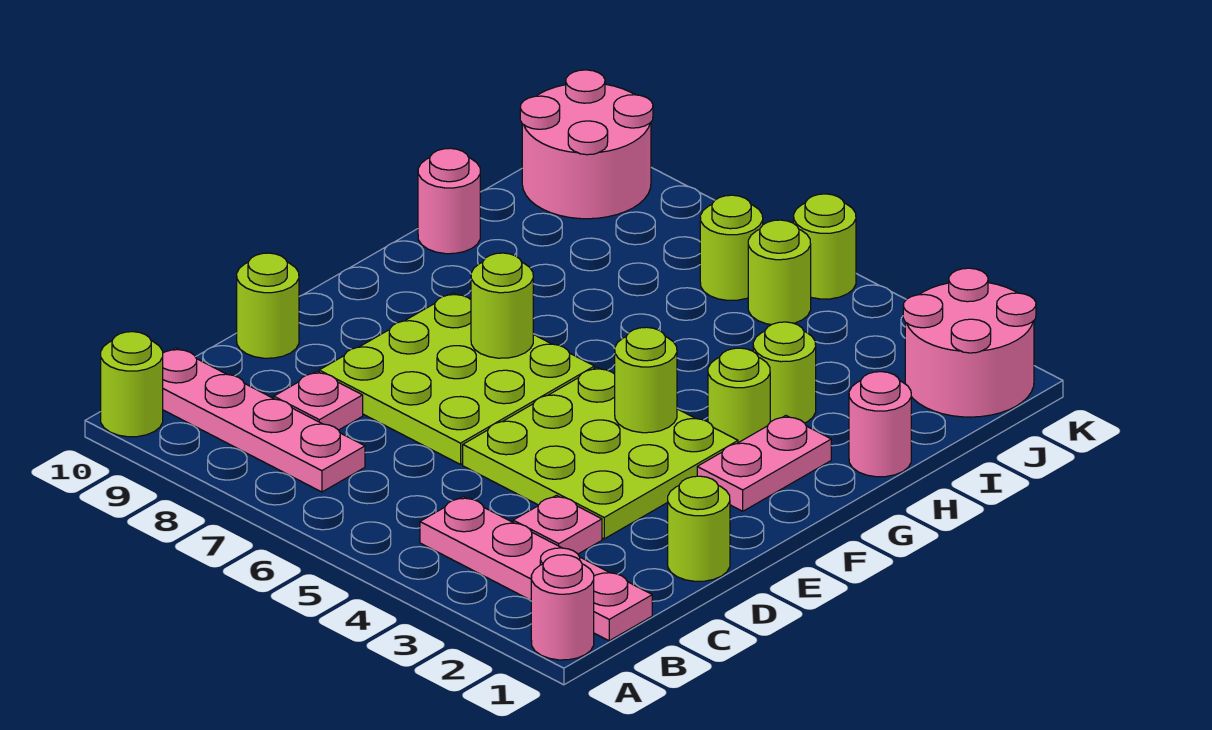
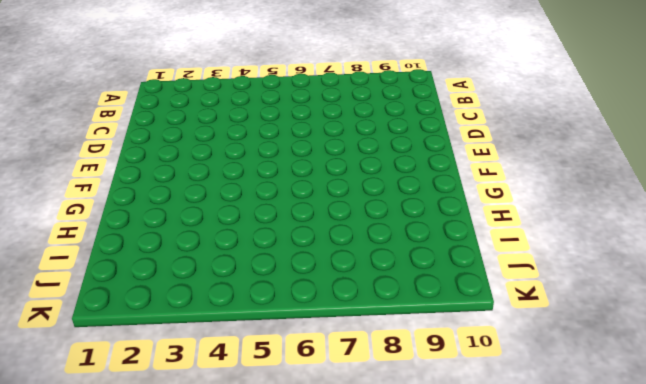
none -> pink 1x1 round brick [531,555,594,660]
none -> lime 1x1 round brick [101,332,163,437]
none -> pink 1x4 plate [420,497,652,641]

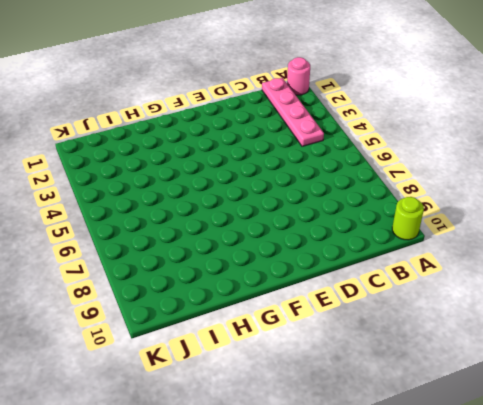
none -> pink 1x4 plate [163,348,365,492]
none -> pink 1x1 plate [513,495,602,554]
none -> pink 1x1 plate [274,372,363,430]

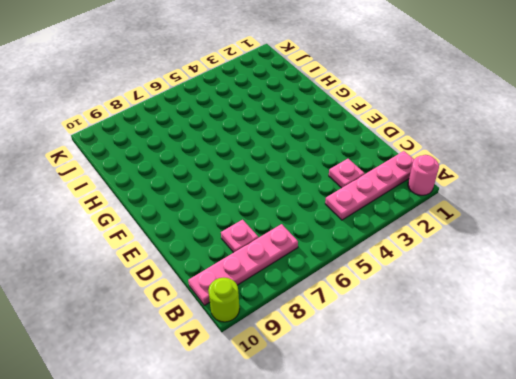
none -> lime 1x1 round brick [668,476,730,581]
none -> lime 3x3 plate [463,367,738,539]
none -> lime 3x3 plate [319,293,594,464]

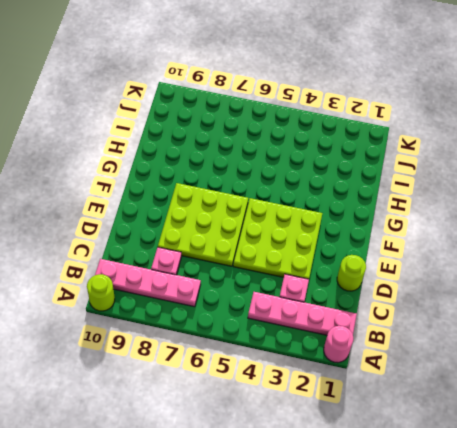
none -> lime 1x1 round brick [237,253,299,358]
none -> pink 1x2 plate [697,416,831,511]
none -> lime 1x1 round brick [708,348,770,443]

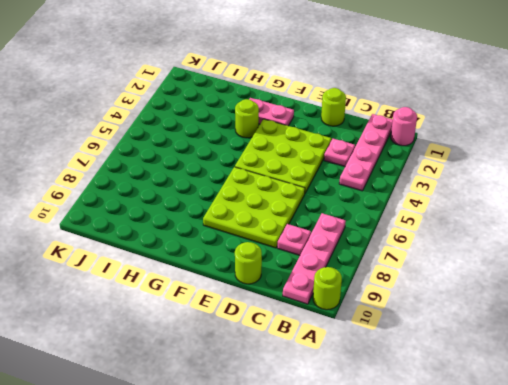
none -> pink 1x1 round brick [849,372,911,477]
none -> lime 1x1 round brick [753,322,816,423]
none -> pink 1x1 round brick [418,148,480,254]

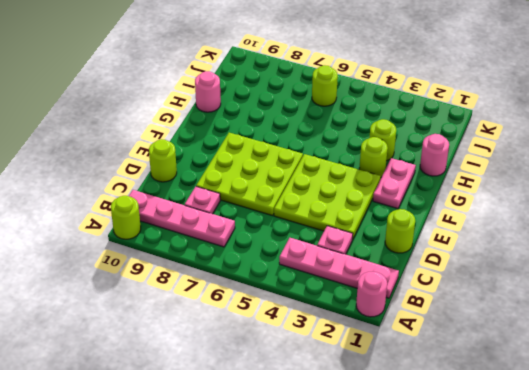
none -> pink 2x2 round brick [903,268,1036,417]
none -> lime 1x1 round brick [748,220,811,325]
none -> pink 2x2 round brick [520,70,653,219]

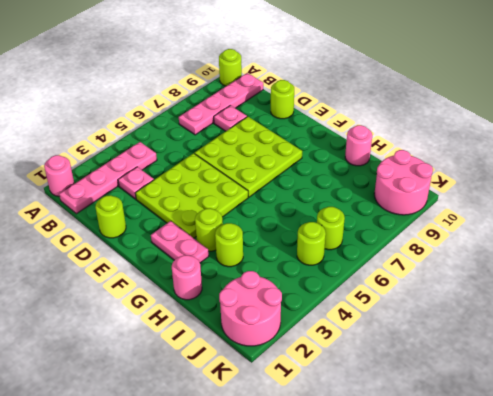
none -> lime 1x1 round brick [794,194,856,299]
none -> lime 1x1 round brick [615,327,677,433]
none -> lime 1x1 round brick [471,253,533,358]

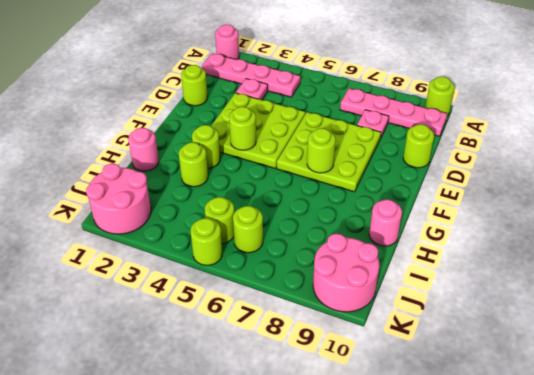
none -> pink 1x2 plate [697,416,831,511]

